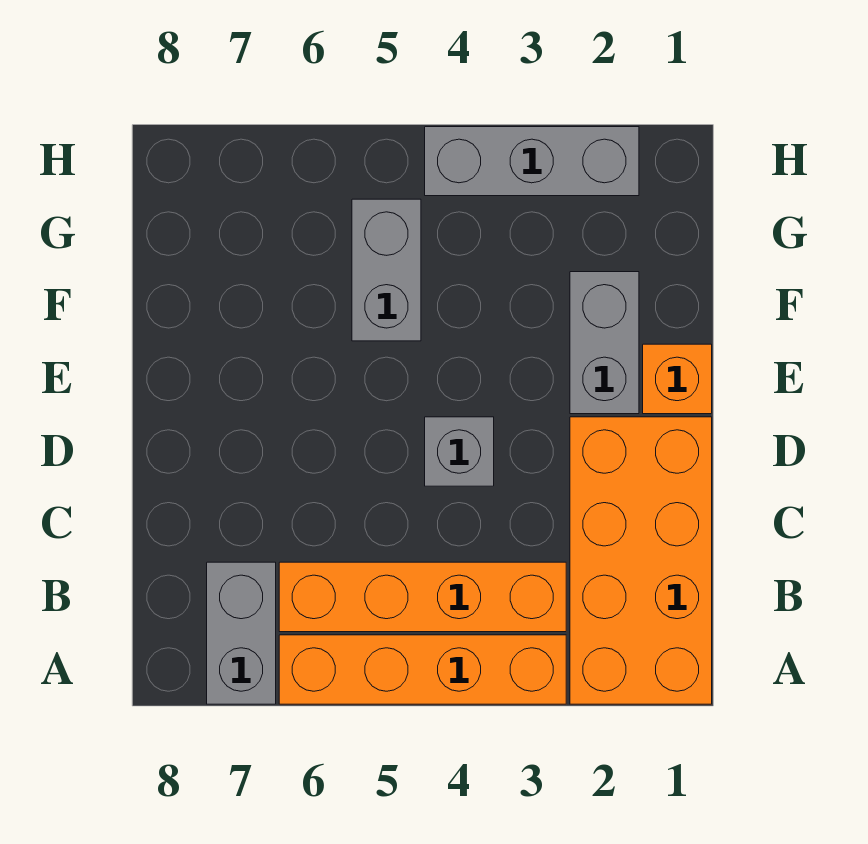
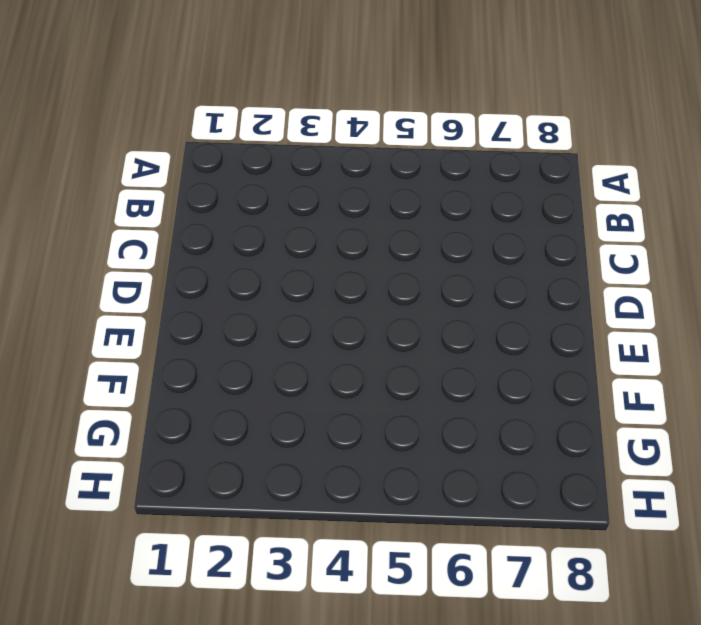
none -> orange 2x4 brick [570,417,712,704]
none -> orange 1x4 brick [279,635,566,704]

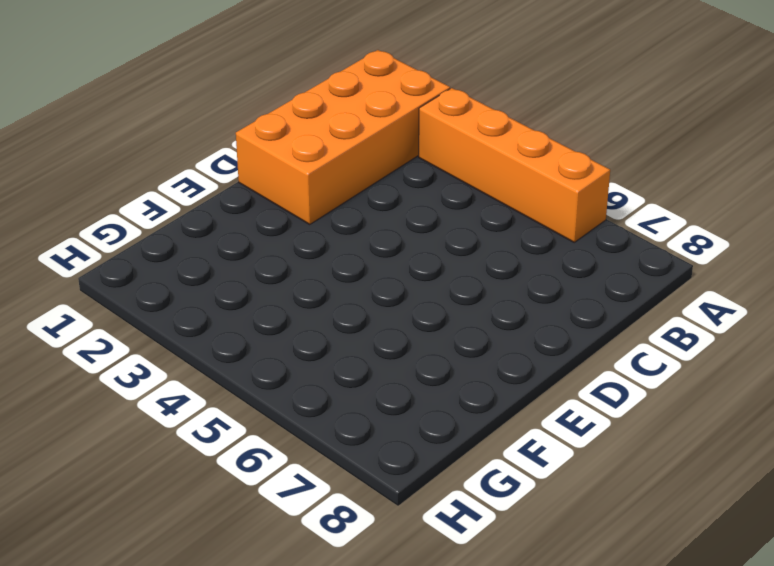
none -> grey 1x2 brick [207,562,276,704]
none -> orange 1x4 brick [279,562,566,632]

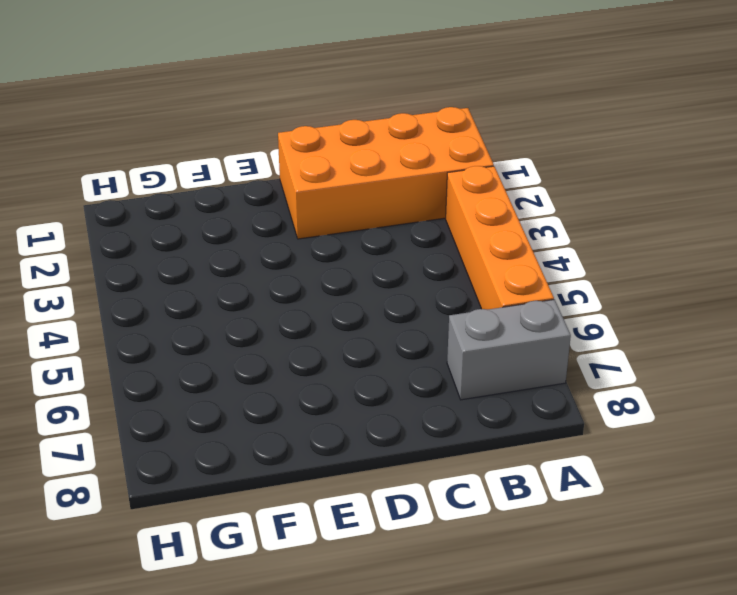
none -> orange 1x4 brick [279,562,566,632]
none -> grey 1x1 brick [425,417,494,486]

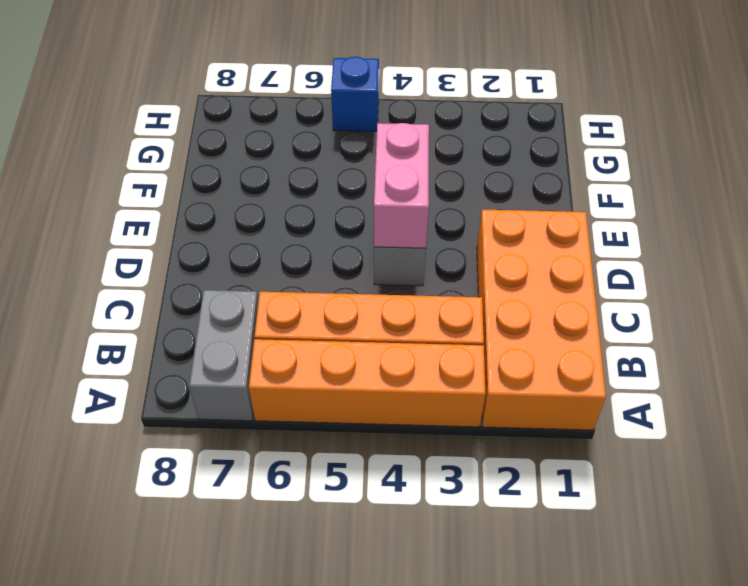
pink 1x2 brick [374,123,429,248] -> none
blue 1x1 brick [331,57,379,132] -> none
none -> orange 1x1 brick [643,344,712,414]
none -> grey 1x2 brick [570,272,639,414]

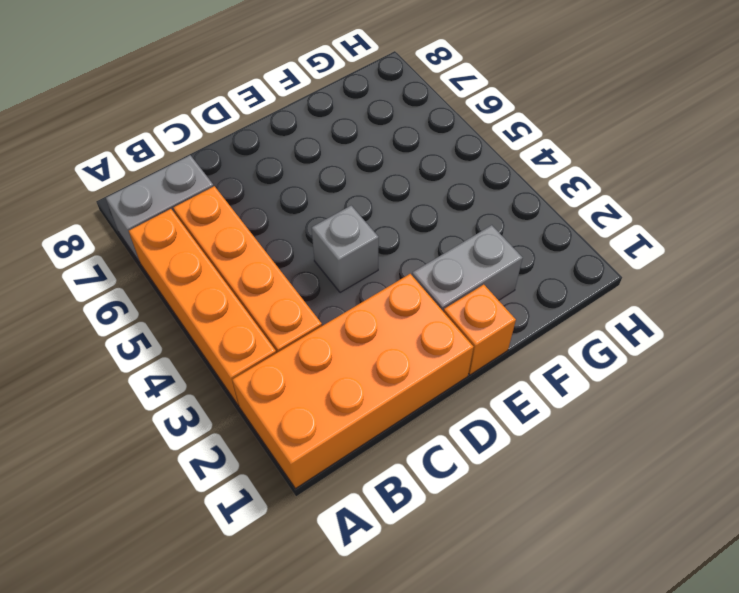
none -> grey 1x2 brick [352,199,421,341]
none -> grey 1x3 brick [425,127,639,196]

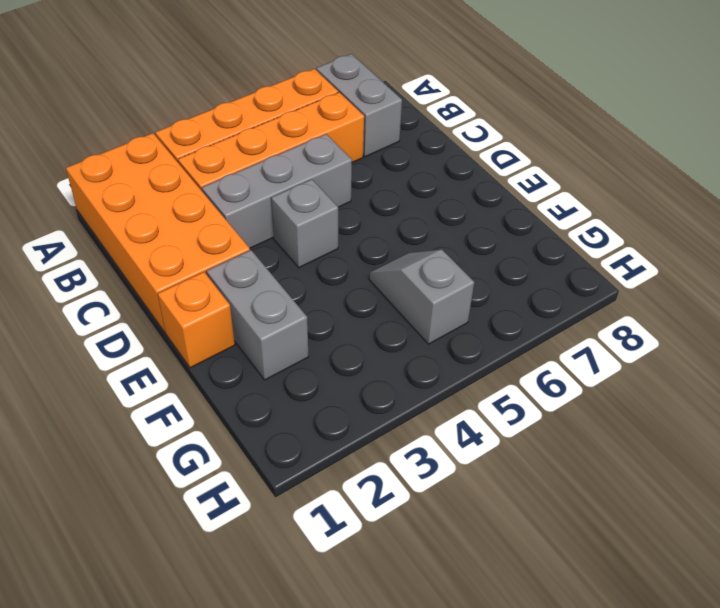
grey 1x3 brick [202,134,352,248] -> grey 1x3 brick moved to [425,127,639,196]
grey 1x2 slope [369,250,474,344] -> grey 1x2 brick [352,199,421,341]

